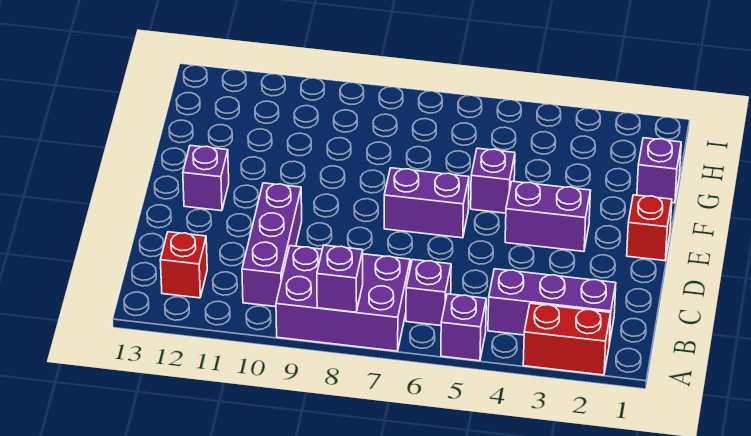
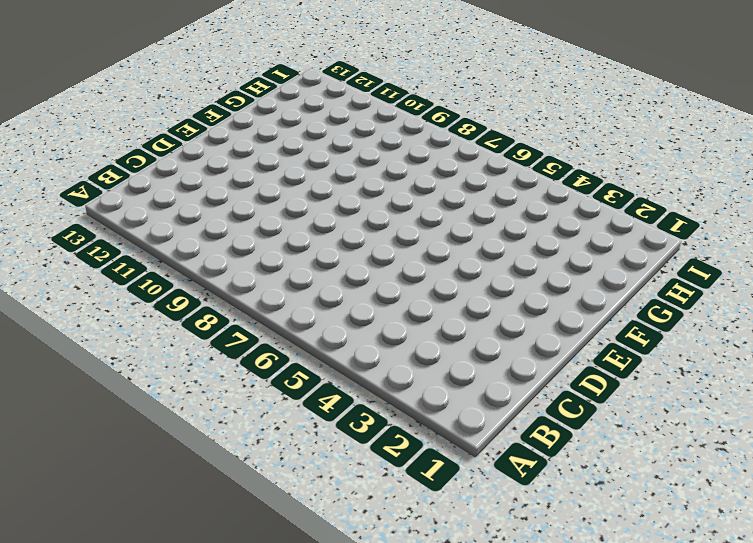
none -> red 1x2 brick [523,303,611,375]
none -> purple 1x1 brick [441,294,486,361]
none -> purple 2x3 brick [276,246,410,351]

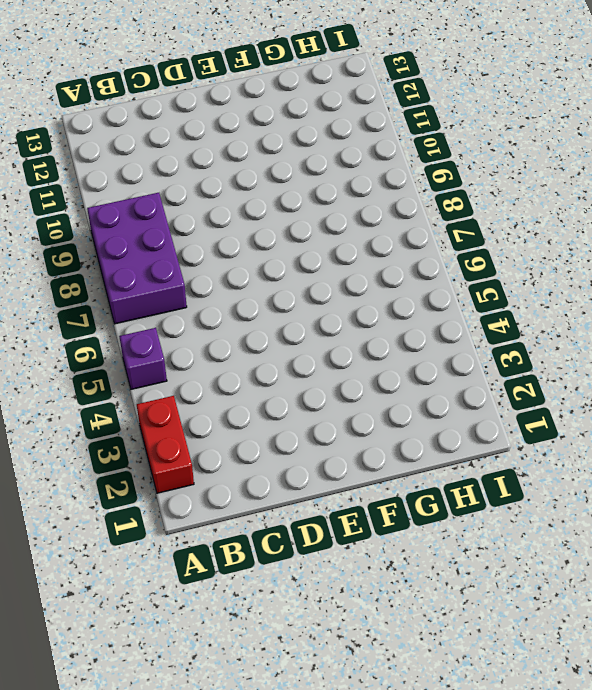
none -> purple 1x3 brick [488,269,616,344]
none -> purple 1x1 brick [406,260,451,326]
none -> purple 1x3 brick [242,183,302,307]

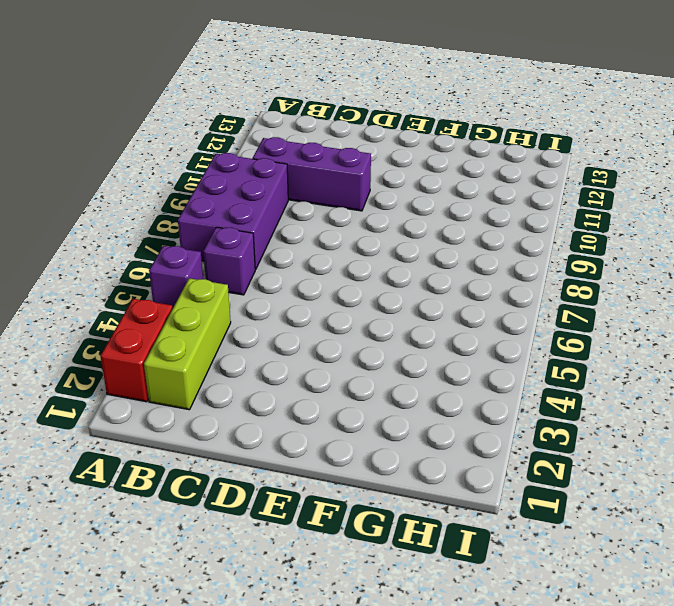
lime 1x3 brick [144,278,231,410] -> purple 1x3 brick [488,269,616,344]
none -> red 1x1 brick [160,232,207,298]
none -> red 1x1 brick [627,195,672,261]
none -> purple 1x2 brick [505,181,591,251]

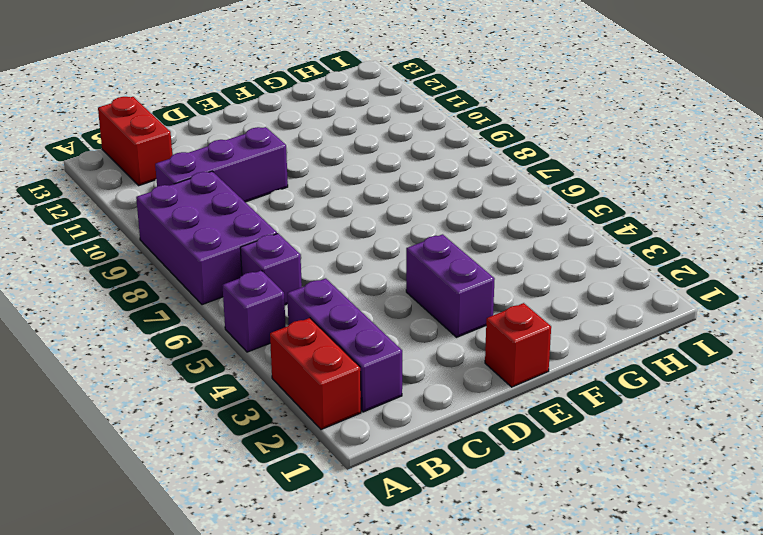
red 1x2 brick [98,97,172,186] -> red 1x1 brick [160,232,207,298]
none -> purple 1x2 brick [384,168,469,238]
none -> purple 1x1 brick [183,145,229,211]
none -> purple 1x1 brick [471,148,515,213]

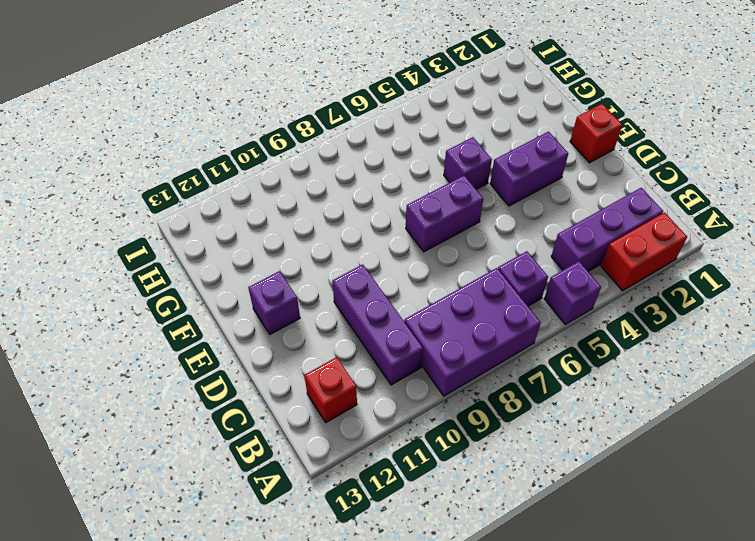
none -> purple 1x1 brick [637,138,681,203]
none -> purple 1x1 brick [317,245,363,312]

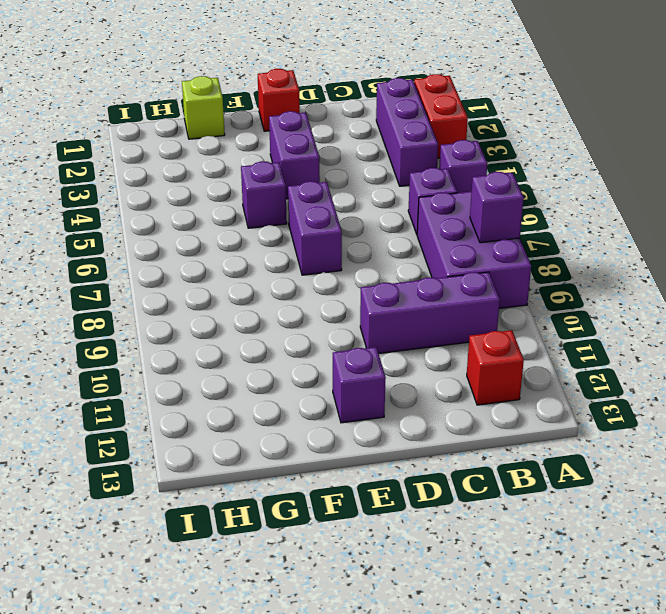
lime 1x1 brick [182,76,225,139] -> purple 1x1 brick [637,138,681,203]

